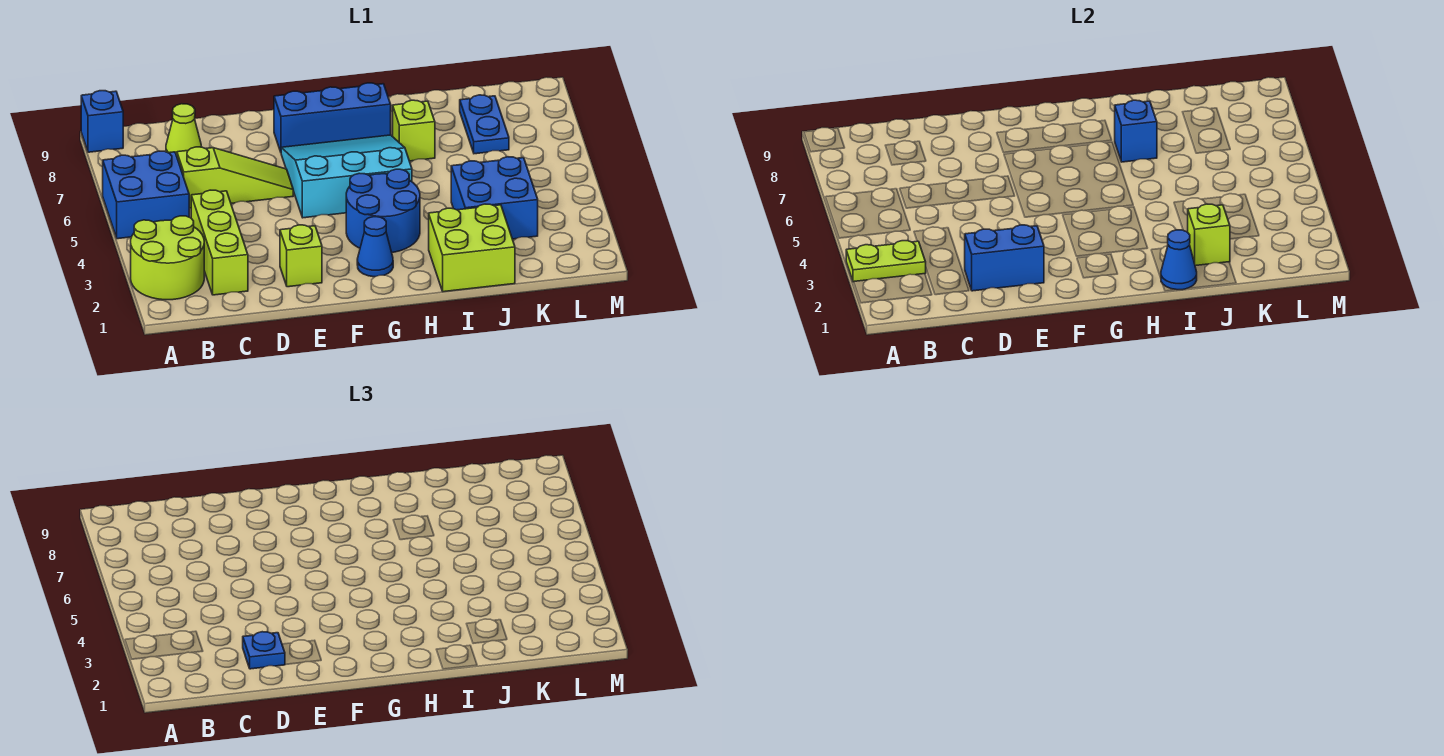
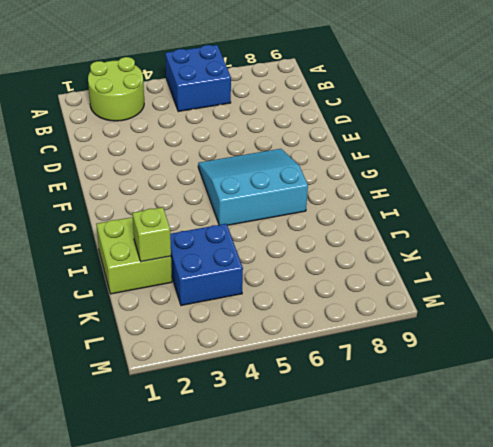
cyan 3x3 slope [198,149,308,225] -> cyan 3x3 slope turned to [281,135,412,218]
none -> blue 1x1 brick [81,91,123,152]
none -> lime 1x3 brick [191,190,248,295]
none -> lime 1x3 slope [177,147,293,208]

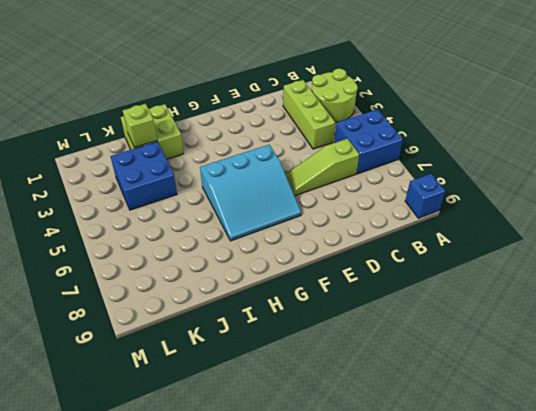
none -> lime 1x1 cone [166,104,201,156]
none -> lime 1x1 brick [280,225,322,287]
none -> blue 1x3 brick [274,83,391,152]

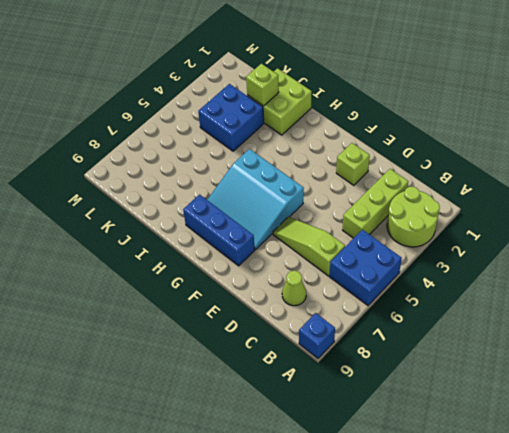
none -> blue 1x1 cone [357,217,393,277]
none -> blue 2x2 round brick [346,169,420,252]
none -> lime 1x1 brick [393,100,435,161]

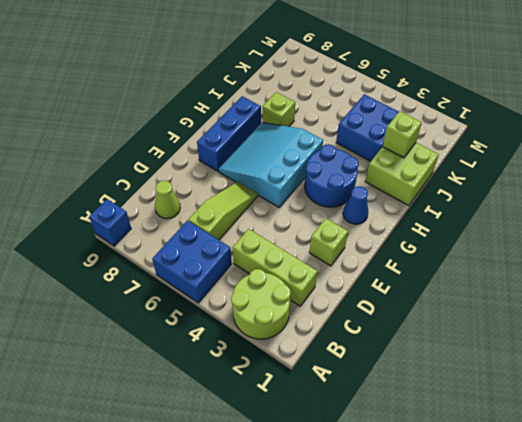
none -> blue 1x2 plate [460,95,509,154]
none -> lime 1x2 plate [846,241,926,282]
none -> blue 1x2 brick [965,225,1044,291]

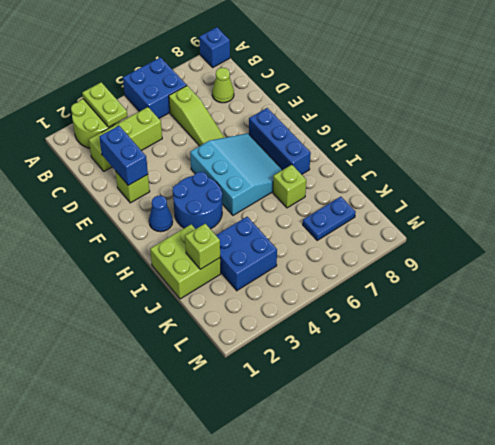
none -> blue 1x1 cone [1161,230,1197,290]
none -> blue 1x1 brick [1115,100,1157,162]
none -> blue 1x1 plate [243,632,285,669]

